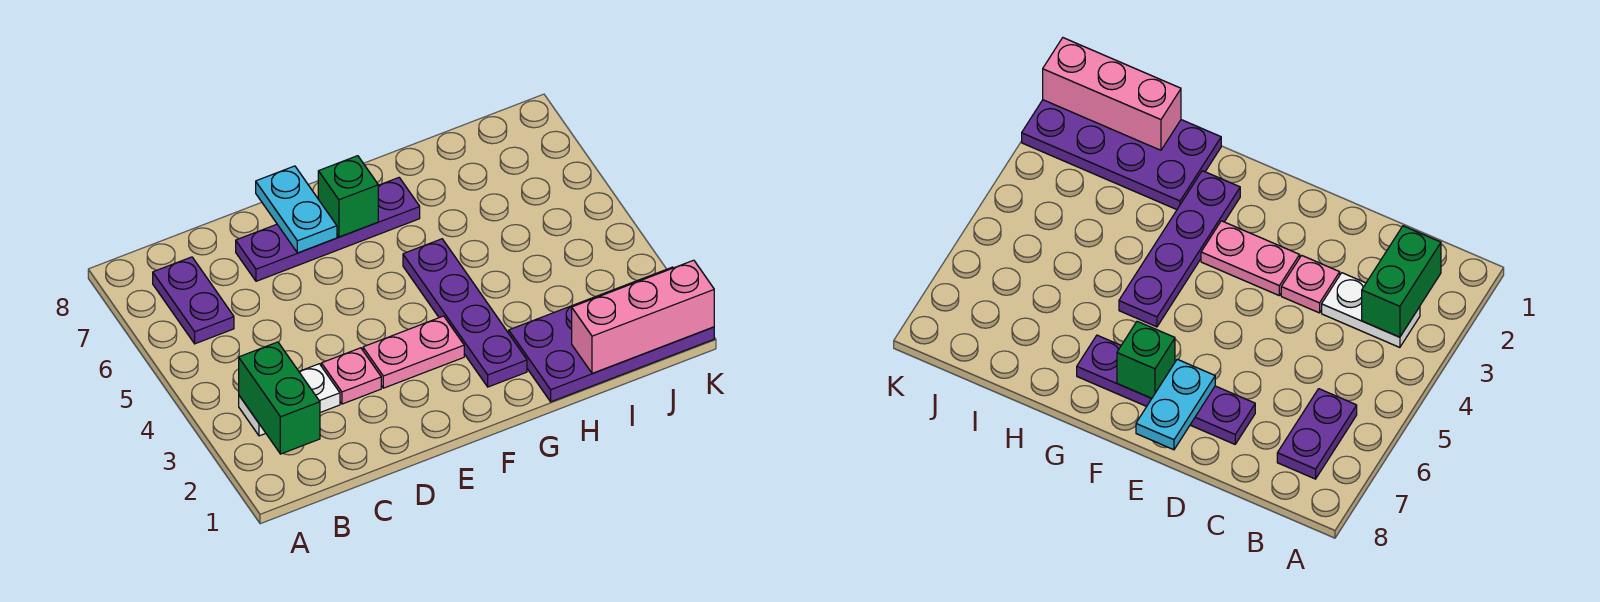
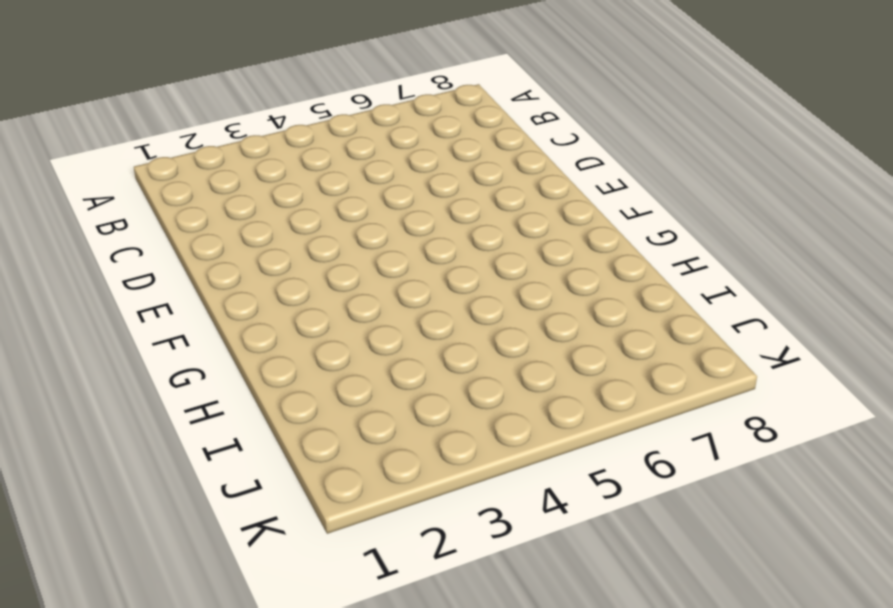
none -> white 1x2 plate [239,364,340,436]
none -> purple 1x2 plate [153,257,234,344]

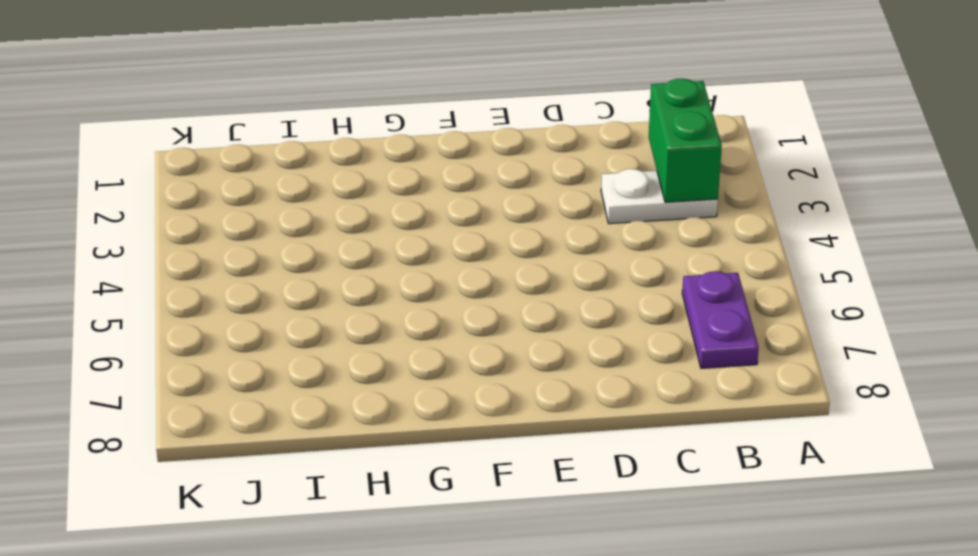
none -> pink 1x1 plate [321,348,381,404]
none -> purple 1x4 plate [236,178,420,281]

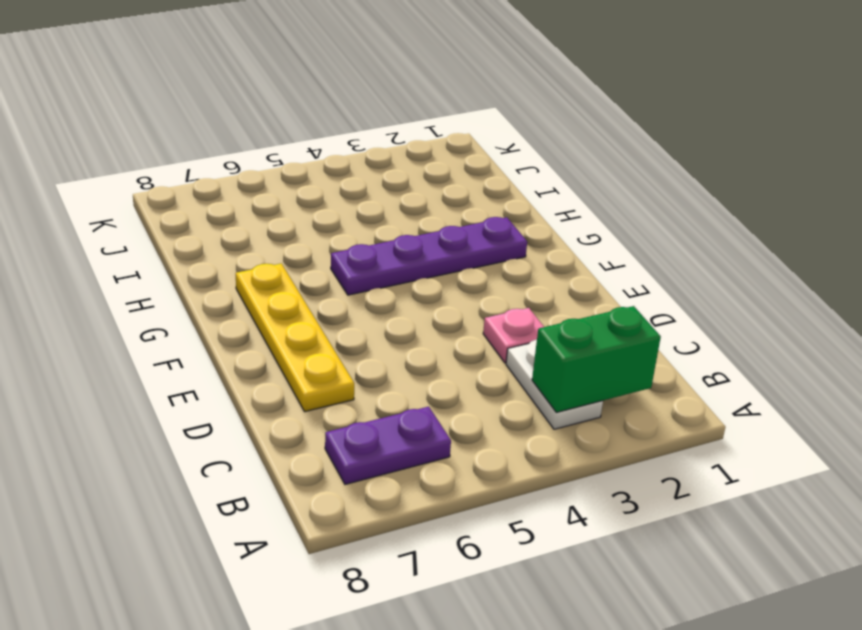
yellow 1x4 plate [236,263,354,412] -> purple 1x4 plate [236,178,420,281]
none -> pink 1x2 plate [363,316,464,388]
none -> purple 2x4 plate [509,267,714,402]

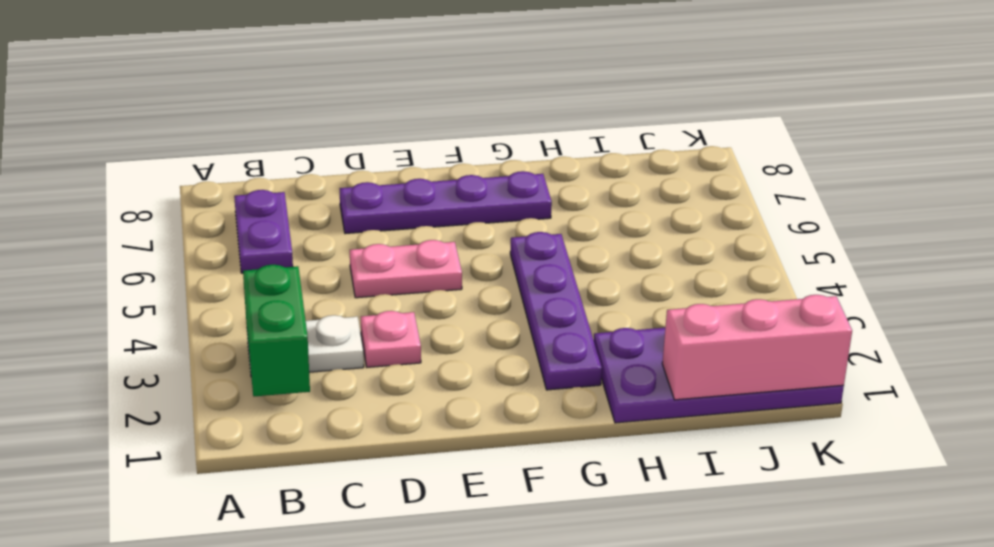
pink 1x2 plate [350,240,462,298] -> pink 1x2 plate moved to [363,316,464,388]
none -> cyan 1x2 plate [256,166,337,253]
none -> green 1x1 brick [318,156,378,237]

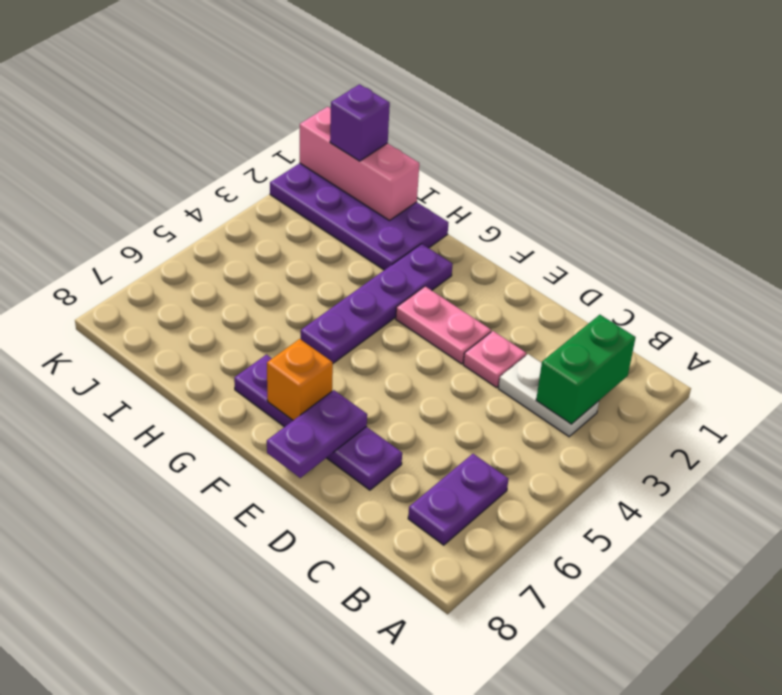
purple 1x2 plate [267,390,367,478] -> cyan 1x2 plate [256,166,337,253]
orange 1x1 brick [267,339,333,420] -> green 1x1 brick [318,156,378,237]
purple 1x1 brick [330,84,390,161] -> none

